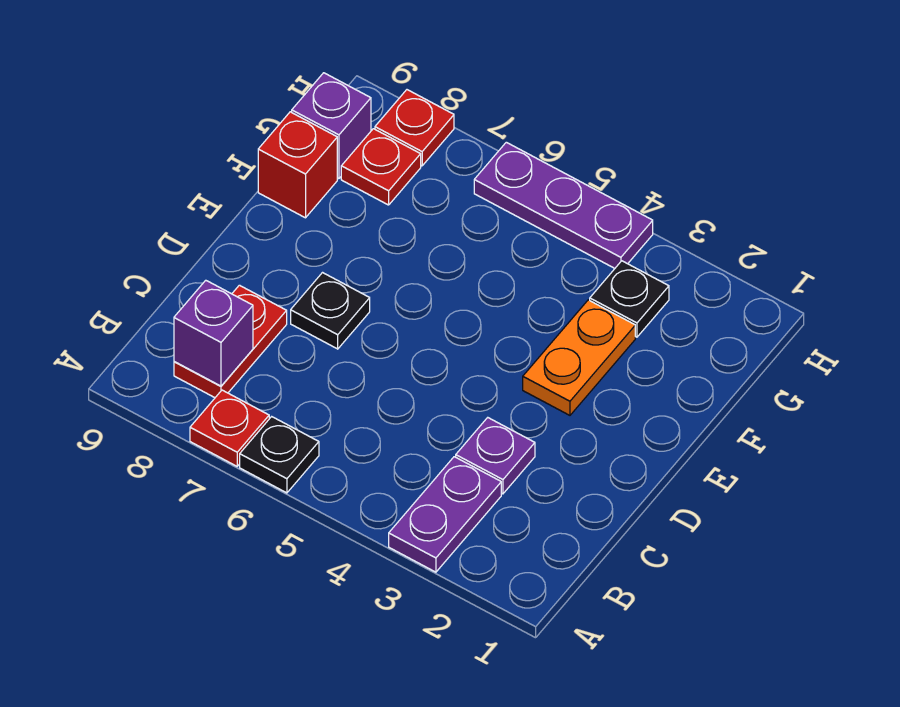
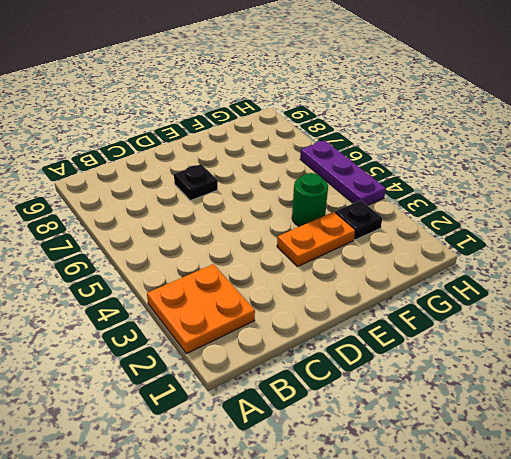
orange 2x2 plate [147,264,255,354] -> purple 1x2 plate [389,457,501,572]
green 1x1 round brick [292,173,328,227] -> none
none -> black 1x1 plate [240,417,319,493]
none -> red 1x1 plate [190,390,269,466]
none -> red 1x2 plate [174,285,287,398]

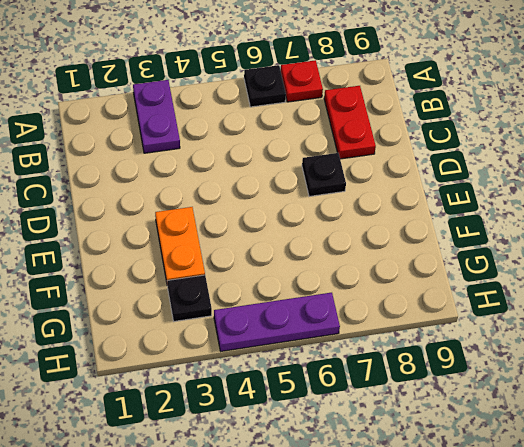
none -> purple 1x1 plate [456,418,535,494]
none -> red 1x1 brick [258,112,337,218]
none -> red 1x1 plate [341,129,421,205]

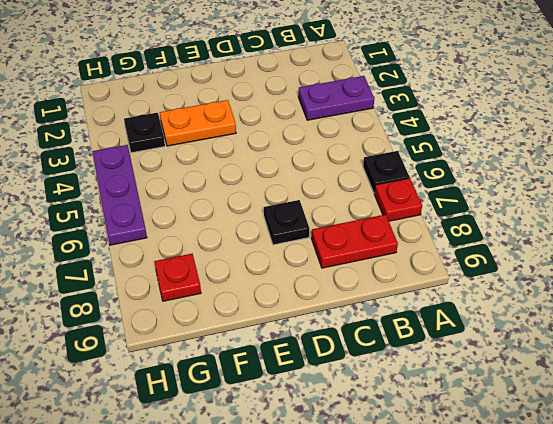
none -> purple 1x1 plate [456,418,535,494]
none -> red 1x1 brick [258,112,337,218]
none -> purple 1x1 brick [292,73,371,179]

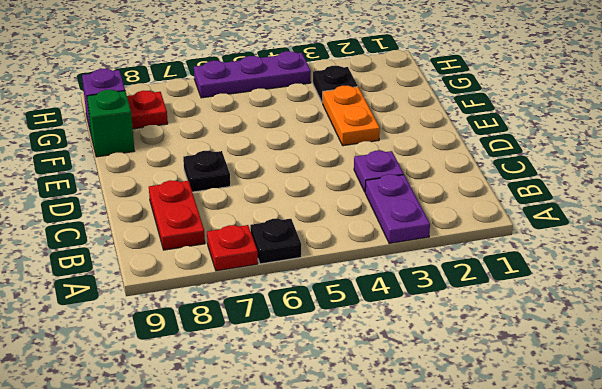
green 1x1 brick [87,90,134,157] -> red 1x1 brick [258,112,337,218]
none -> red 1x1 plate [375,90,454,166]
none -> purple 1x1 brick [174,280,253,386]

